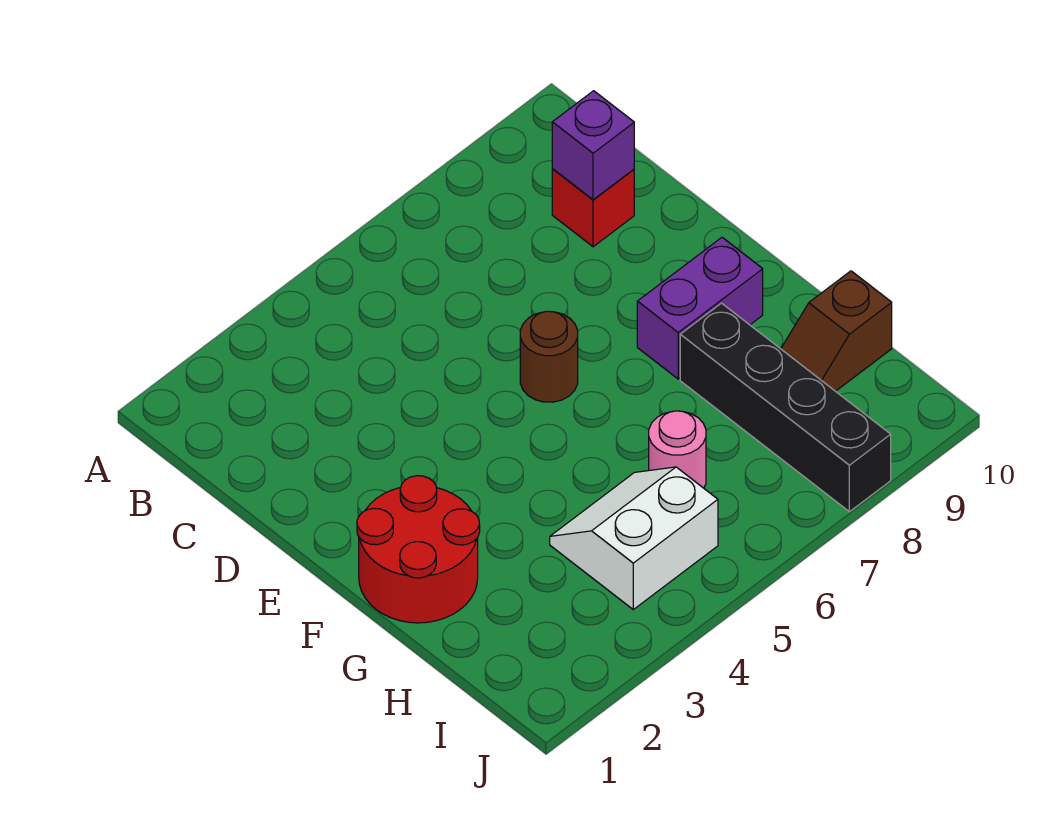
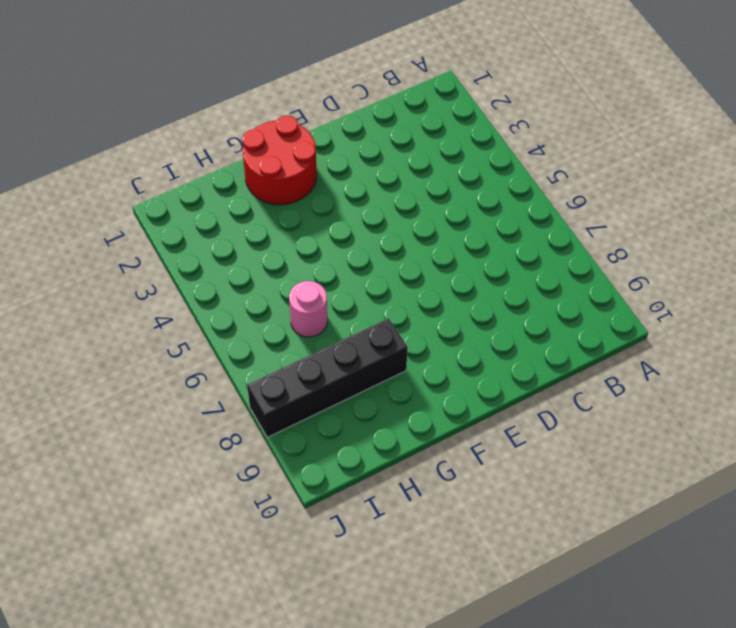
none -> red 1x1 brick [552,169,634,247]
none -> brown 1x1 round brick [520,311,578,402]

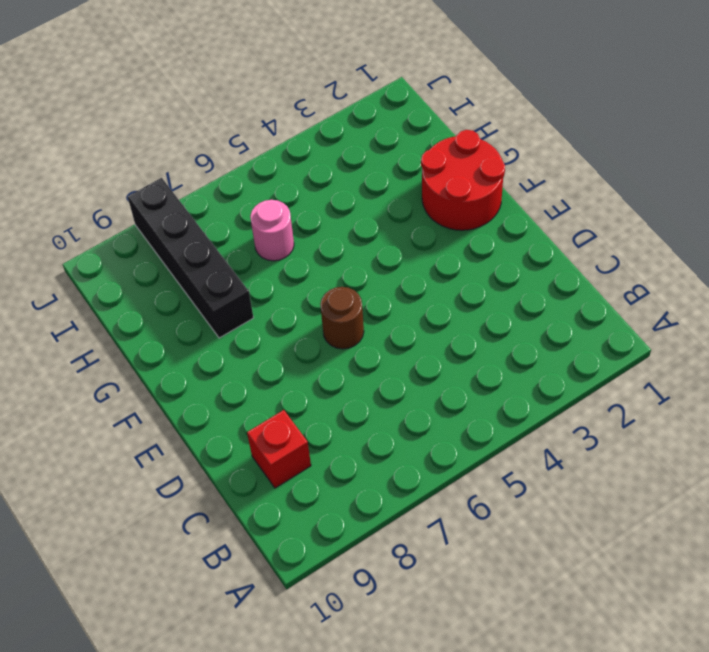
none -> purple 1x2 brick [637,237,763,379]
none -> white 2x2 slope [550,467,718,609]

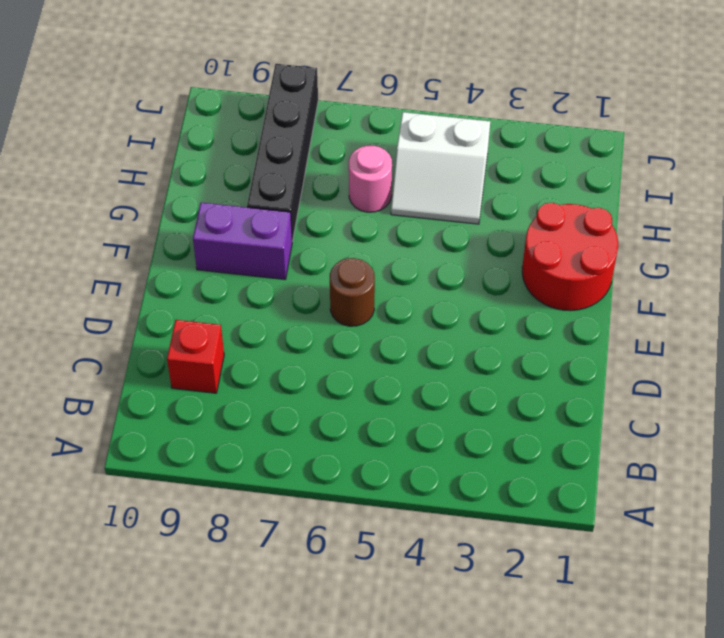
none -> brown 1x2 slope [781,271,892,391]
none -> purple 1x1 brick [552,91,634,200]

